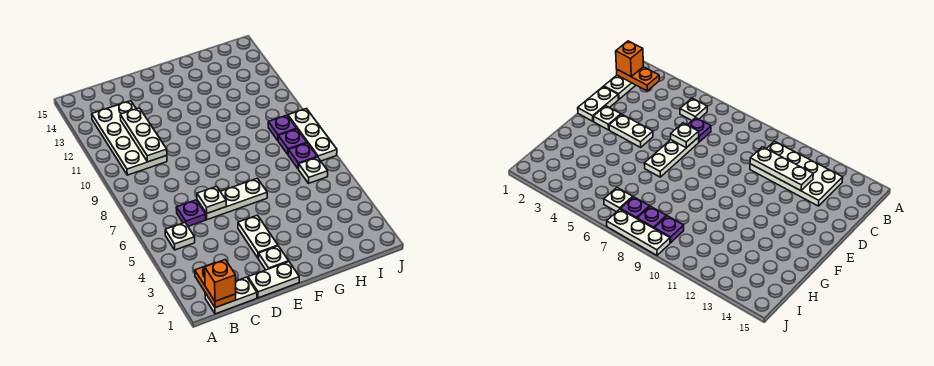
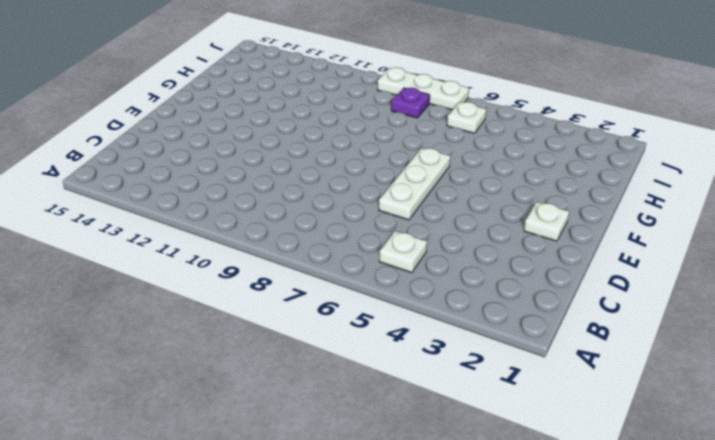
none -> white 1x2 plate [205,277,257,314]
none -> white 2x4 plate [92,101,167,175]
none -> purple 1x1 plate [176,200,206,226]

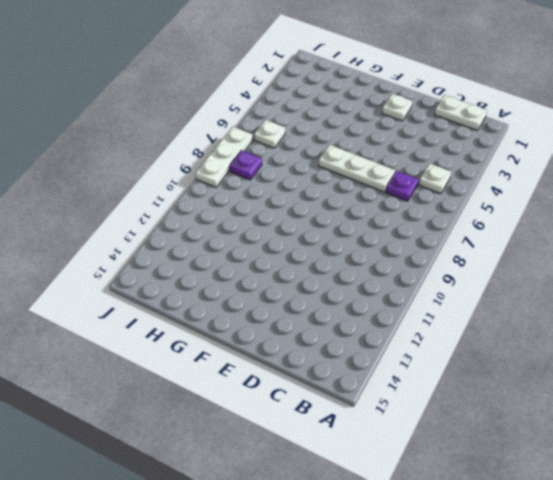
none -> white 2x4 plate [92,101,167,175]
none -> white 1x2 plate [248,262,299,298]
none -> white 1x2 plate [238,215,278,258]

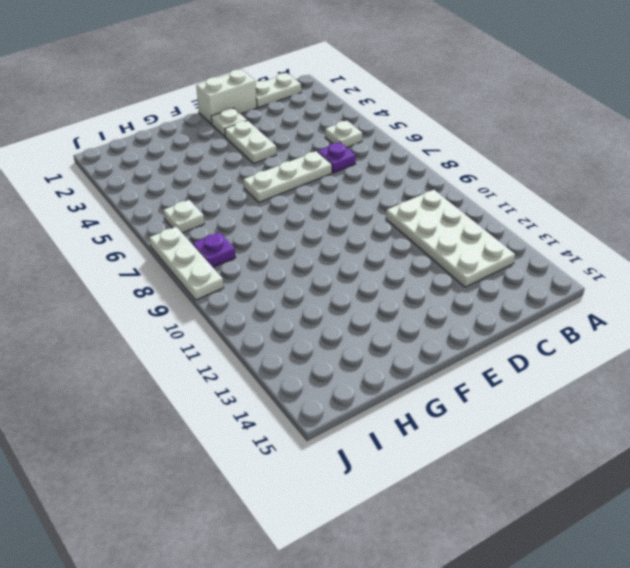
white 1x2 brick [196,70,257,124] -> white 1x2 plate [248,262,299,298]
none -> purple 1x1 plate [288,143,317,169]
none -> purple 1x1 plate [268,115,297,140]
none -> orange 1x2 plate [195,263,236,308]

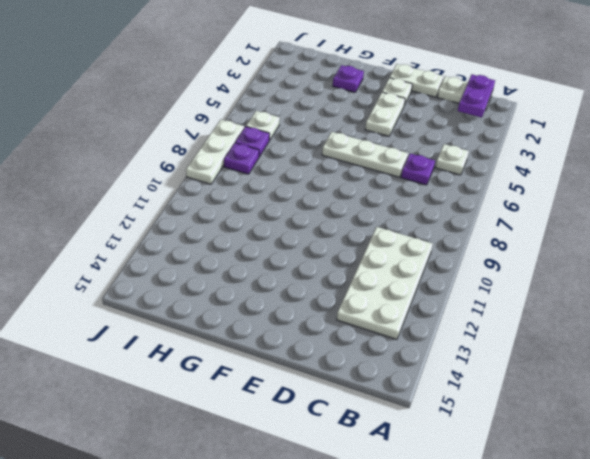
purple 1x2 plate [458,75,495,118] -> orange 1x2 plate [195,263,236,308]
purple 1x1 plate [333,65,364,92] -> purple 1x1 plate moved to [268,115,297,140]
none -> white 1x3 plate [120,108,167,162]
none -> white 1x1 plate [197,186,226,213]
none -> orange 1x1 brick [205,260,236,301]

